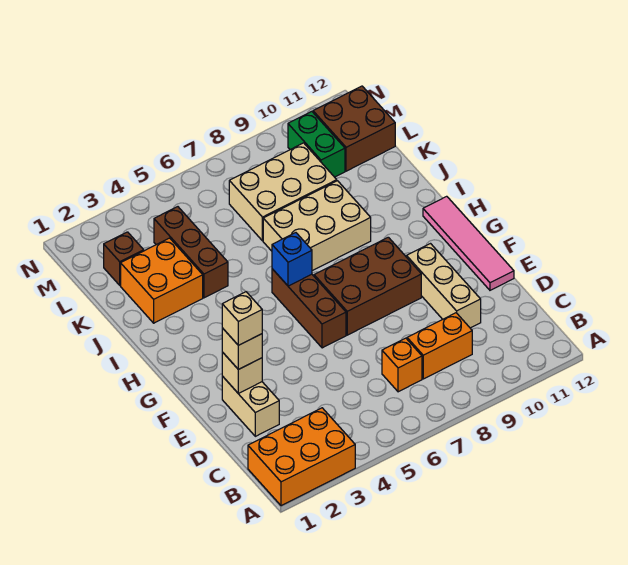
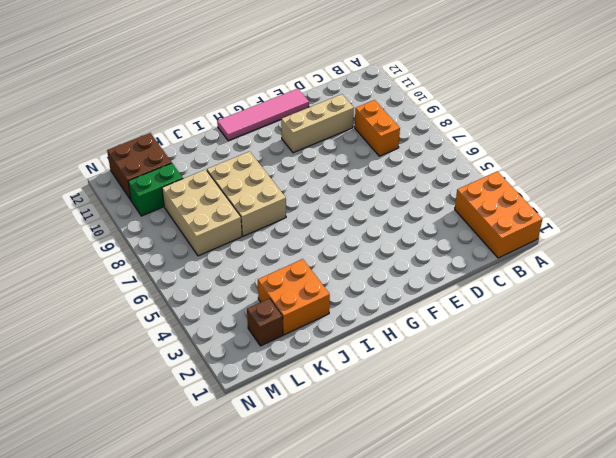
none -> orange 1x1 brick [382,338,422,392]
none -> tan 1x2 brick [222,376,279,436]
none -> brown 1x3 brick [272,269,346,348]

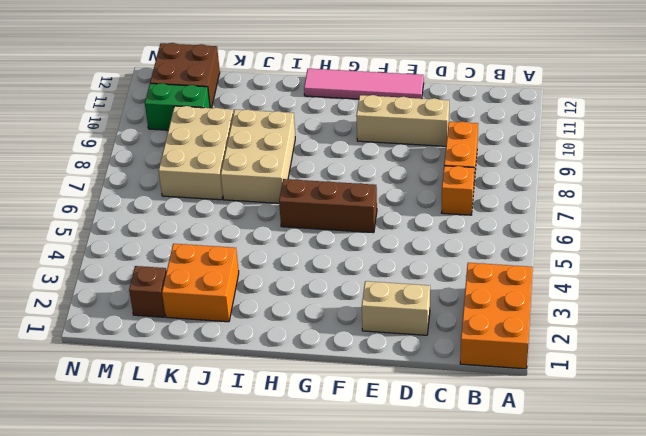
none -> brown 2x3 brick [314,237,421,335]
none -> brown 1x3 brick [154,207,228,298]
none -> tan 1x1 brick [222,352,262,393]

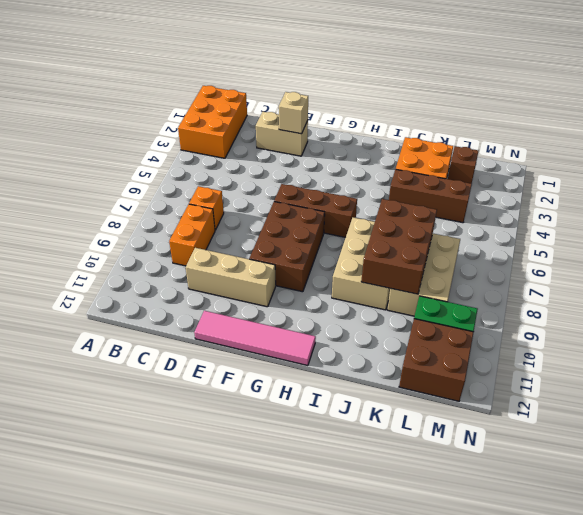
brown 2x3 brick [361,199,437,294] -> none
none -> blue 1x1 brick [272,233,312,286]
none -> tan 1x1 brick [222,328,262,369]
none -> tan 1x1 brick [222,292,262,345]

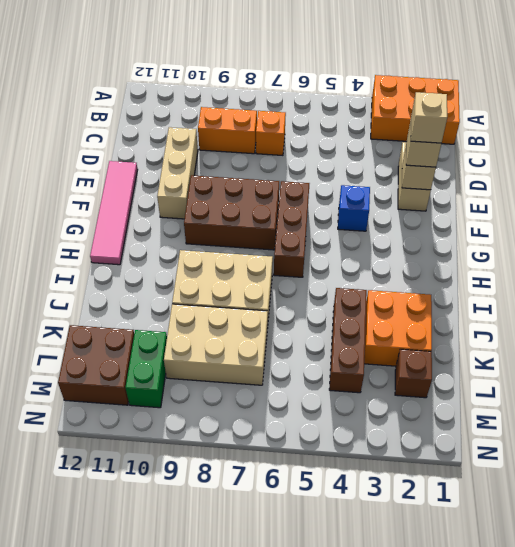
blue 1x1 brick [338,185,370,231] -> blue 1x1 brick moved to [272,233,312,286]

